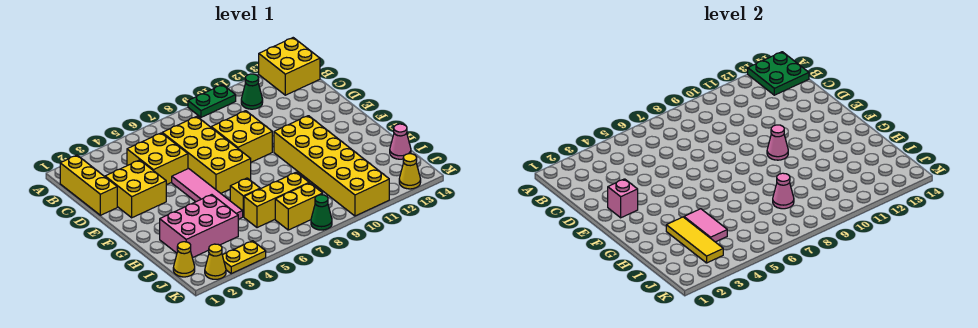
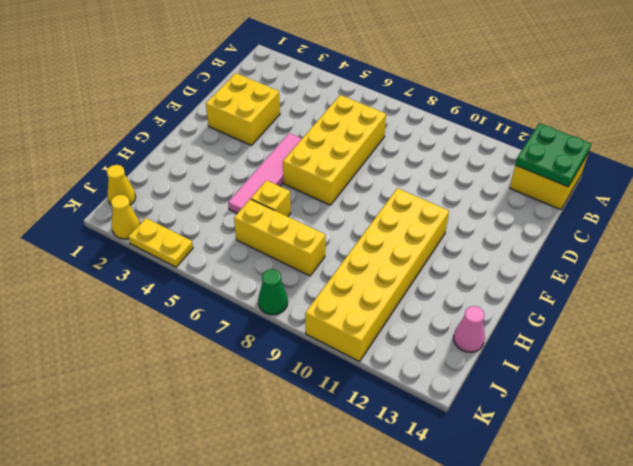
none -> green 1x2 plate [188,85,236,117]
none -> yellow 1x3 brick [60,155,117,215]
none -> green 1x1 cone [241,74,263,109]

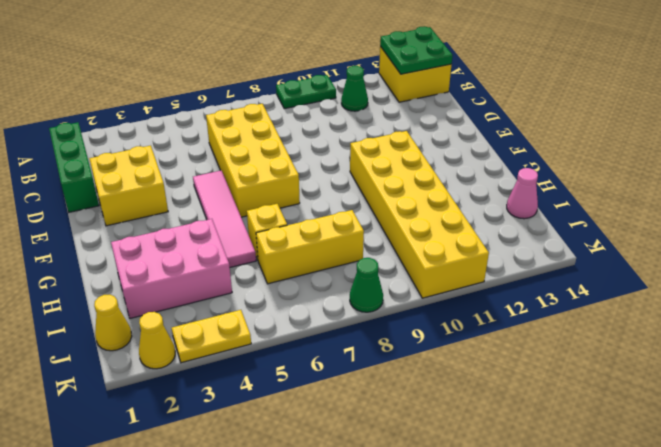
green 1x3 brick [49,122,99,212] -> yellow 1x3 brick [60,155,117,215]
none -> yellow 2x2 brick [127,133,188,185]
none -> yellow 2x2 brick [211,111,272,162]
none -> yellow 1x2 brick [275,183,323,230]

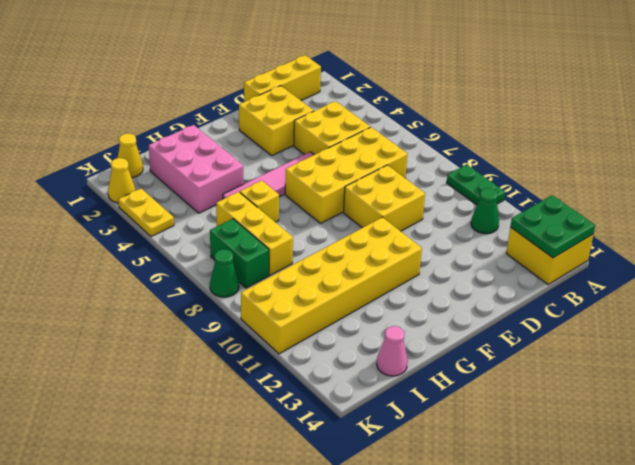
green 1x2 brick [210,219,269,288] -> yellow 1x2 brick [275,183,323,230]
none -> yellow 1x1 cone [399,154,421,189]
none -> pink 1x1 brick [608,179,638,218]
none -> pink 1x1 cone [767,125,788,160]

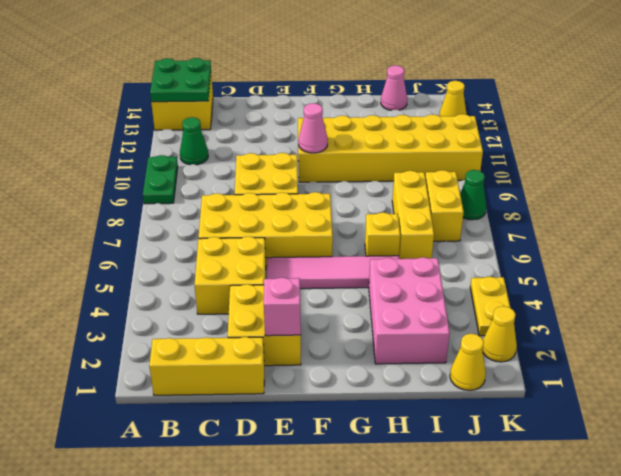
none -> yellow 1x3 tile [666,217,723,263]
none -> pink 1x2 tile [684,209,727,242]
none -> pink 1x1 cone [773,173,794,209]

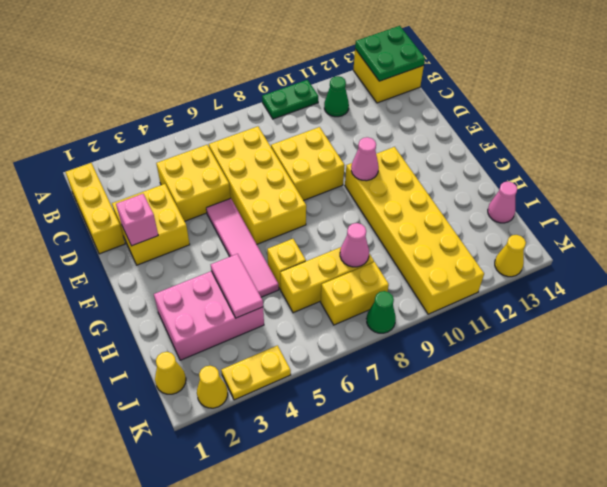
none -> yellow 1x3 tile [666,217,723,263]

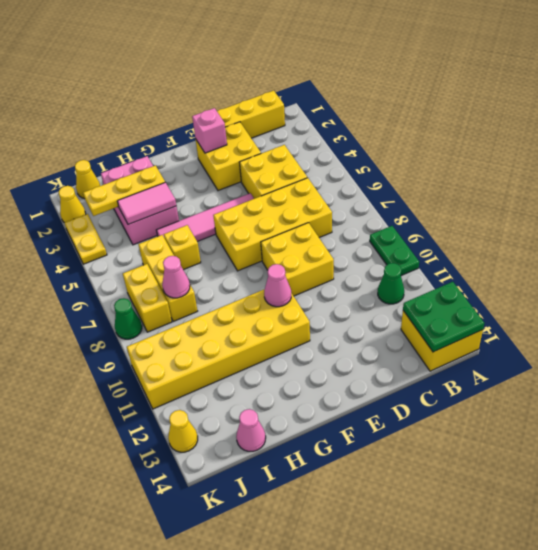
yellow 1x3 plate [83,165,165,216] -> yellow 1x3 tile [666,217,723,263]

